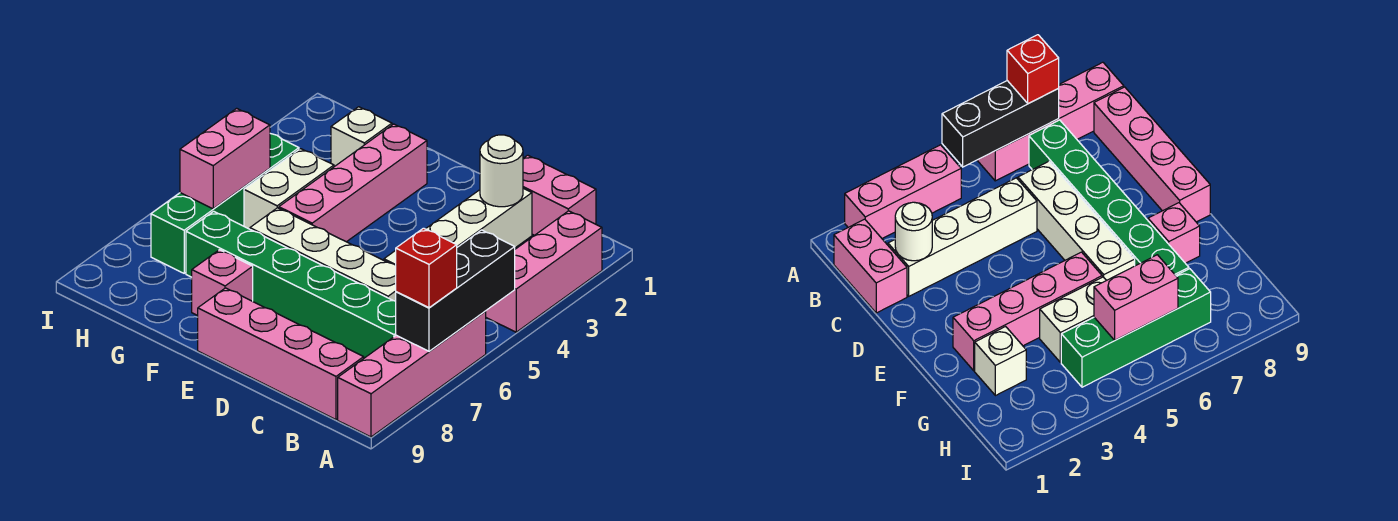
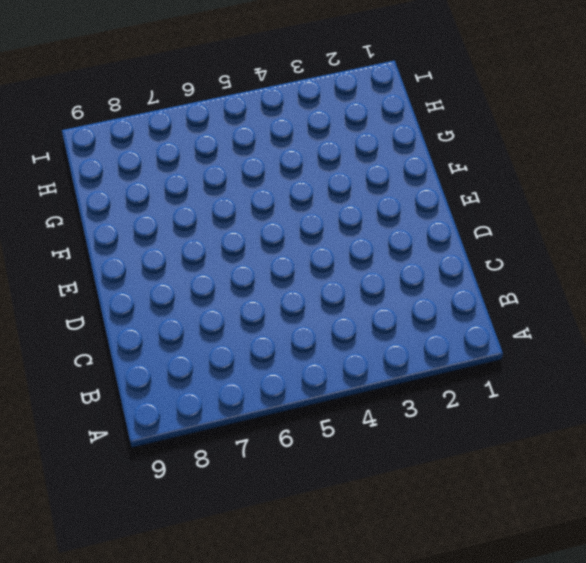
none -> pink 1x3 brick [486,211,602,332]
none -> pink 1x4 brick [338,311,486,437]
none -> pink 1x2 brick [523,155,596,235]

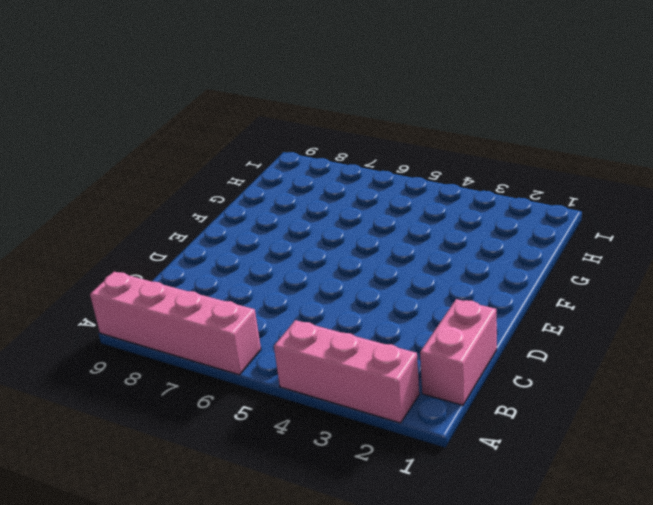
none -> green 1x6 brick [186,211,396,358]
none -> pink 1x4 brick [198,288,364,420]
none -> white 1x4 brick [384,188,532,265]

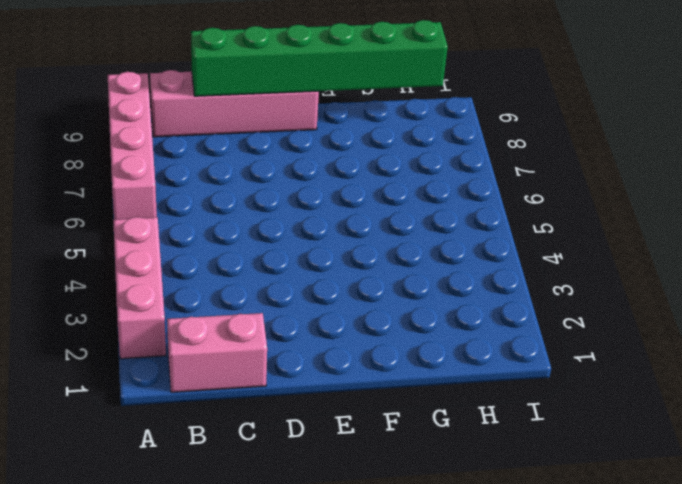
green 1x6 brick [191,20,448,96] -> green 1x6 brick moved to [186,211,396,358]
none -> white 1x4 brick [384,188,532,265]
none -> white 1x4 brick [250,208,396,301]
none -> pink 1x4 brick [279,124,427,242]

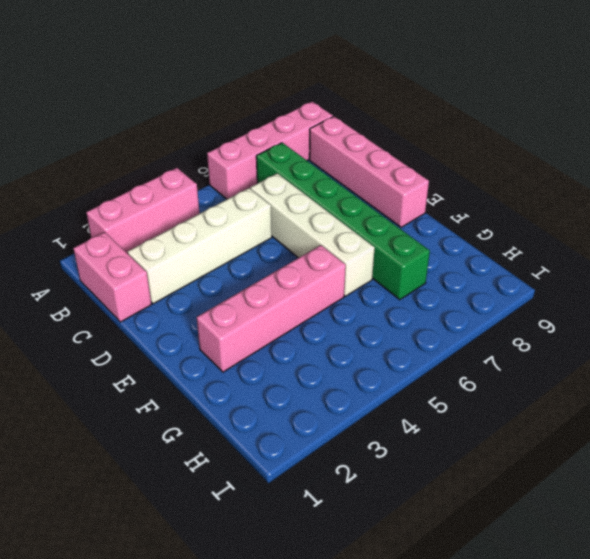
none -> pink 1x1 brick [192,250,253,316]
none -> white 1x1 brick [331,107,392,167]
none -> white 1x2 brick [244,149,334,229]

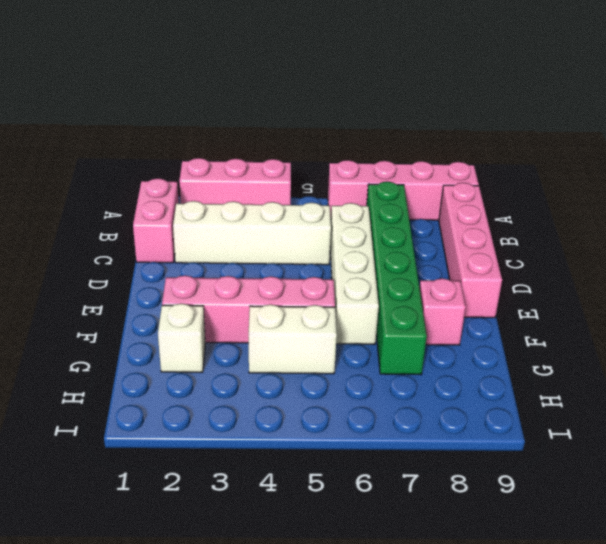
none -> green 1x4 brick [151,134,299,273]
none -> black 1x3 brick [396,230,515,351]
none -> white 1x1 round brick [480,135,523,207]

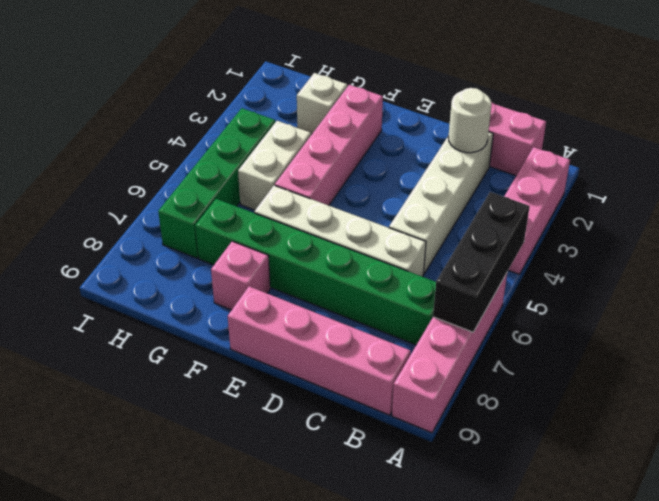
none -> pink 1x2 brick [180,108,270,209]
none -> red 1x1 brick [396,228,457,308]

